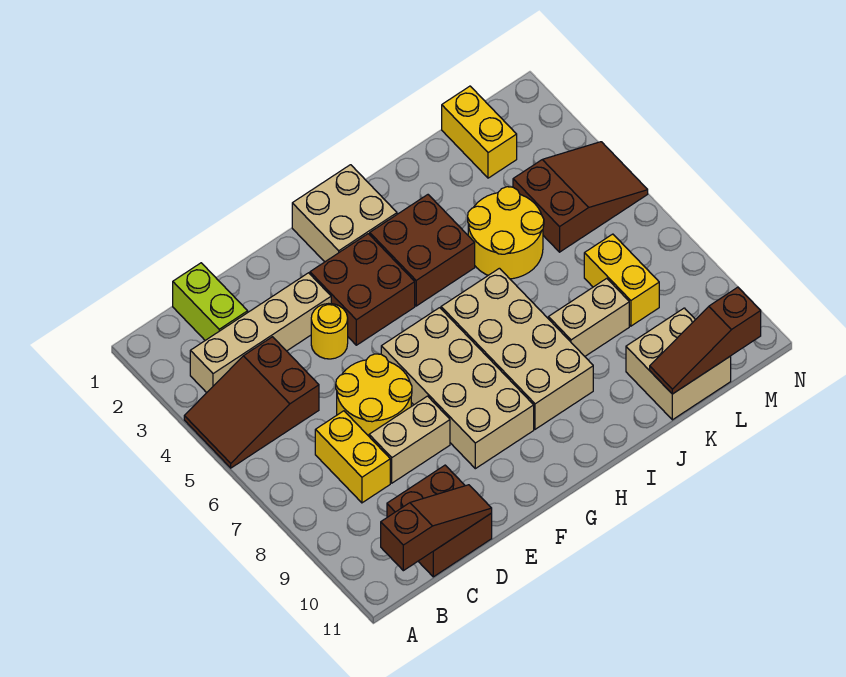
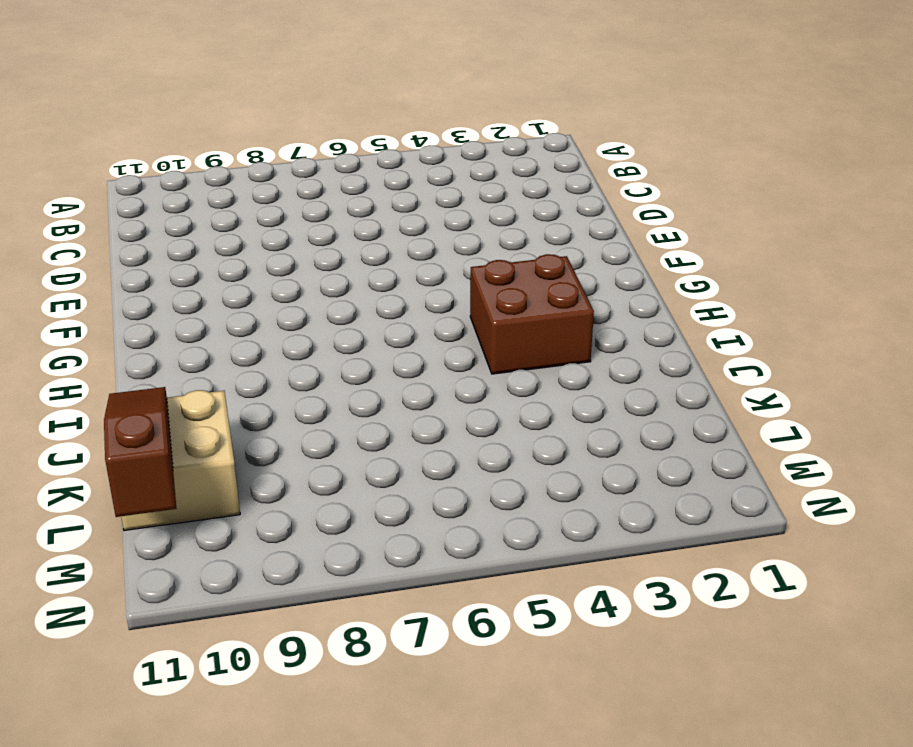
none -> brown 2x3 slope [184,337,319,468]
none -> tan 1x4 brick [190,273,331,393]
none -> lime 1x2 brick [173,263,248,340]

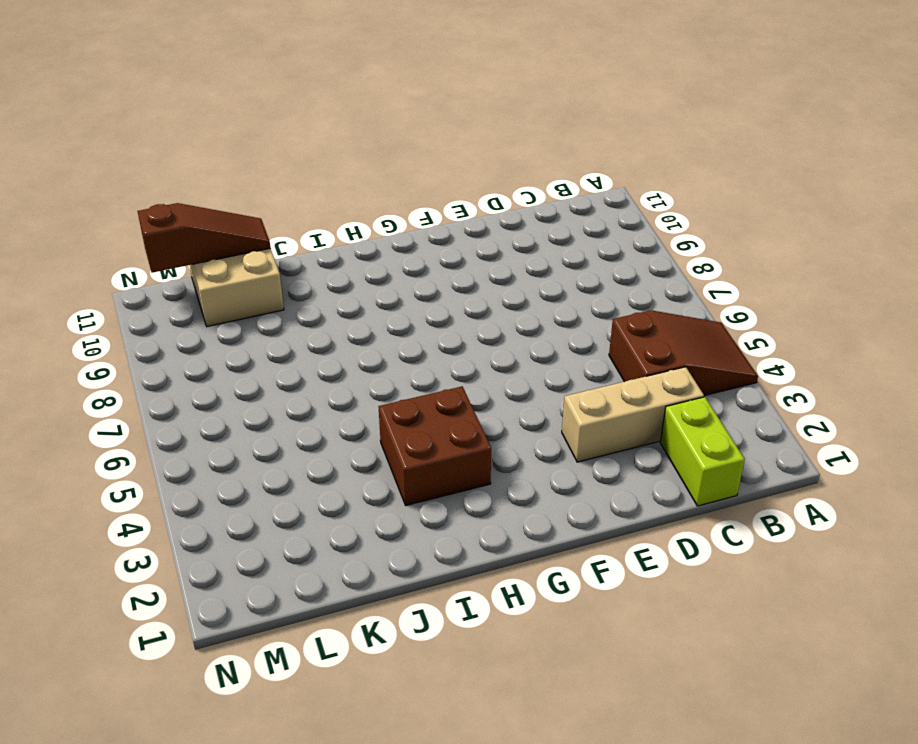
tan 1x3 brick [562,367,704,462] -> tan 1x4 brick [190,273,331,393]
none -> yellow 1x2 brick [315,411,390,503]
none -> brown 2x2 brick [387,465,492,577]
none -> yellow 2x2 round brick [336,354,412,436]

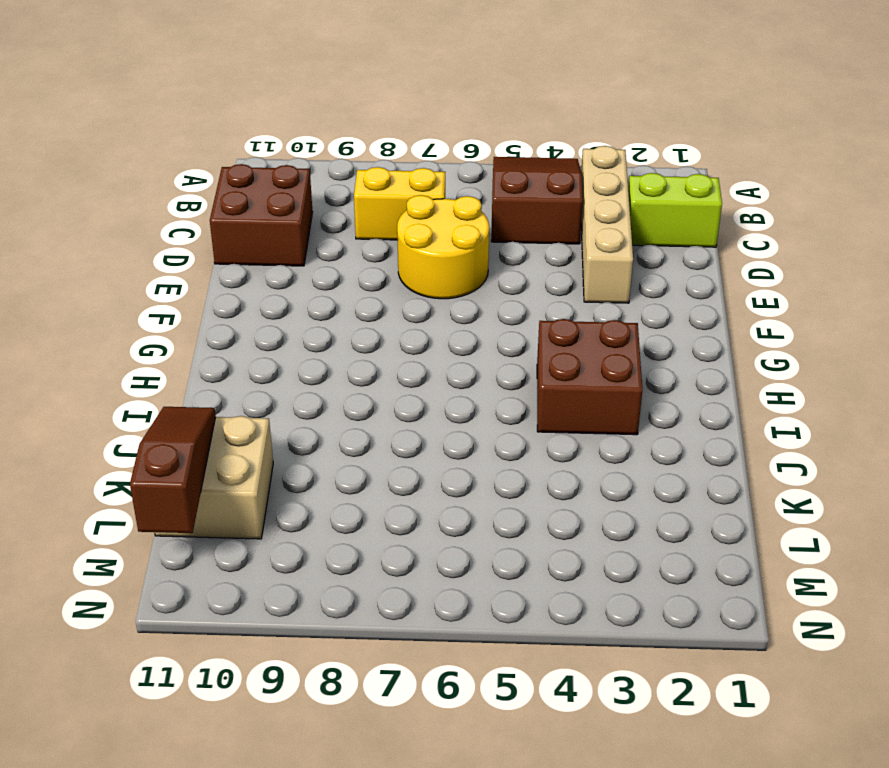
none -> tan 1x2 brick [369,396,450,483]
none -> yellow 1x1 round brick [311,303,348,359]
none -> brown 2x2 brick [310,234,415,345]

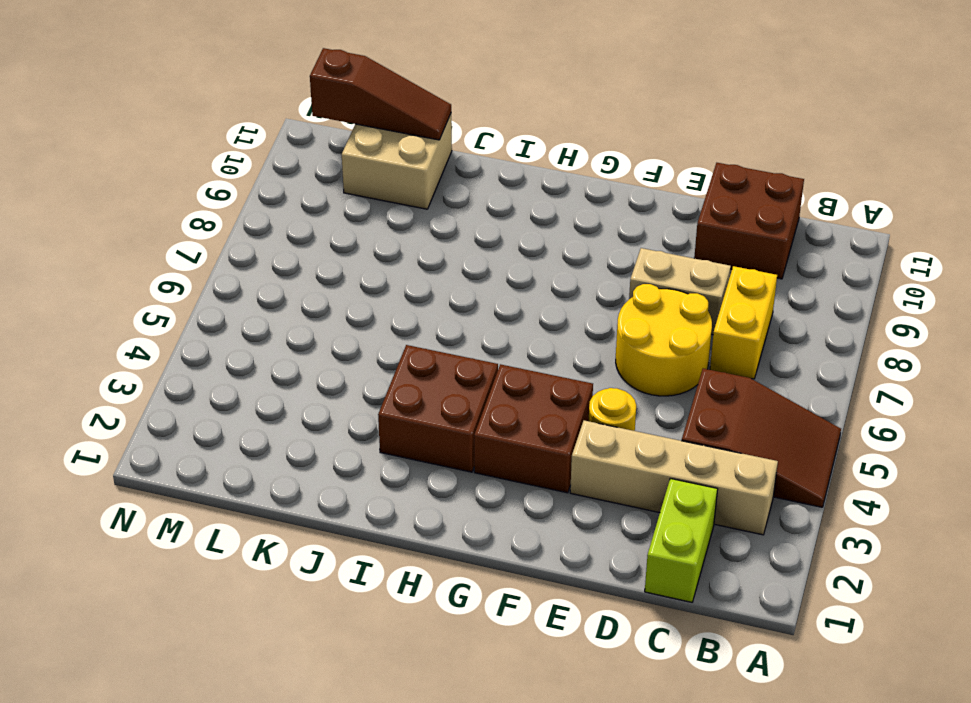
none -> tan 2x4 brick [381,308,534,469]
none -> tan 2x2 brick [292,165,397,262]
none -> tan 2x4 brick [441,268,593,429]

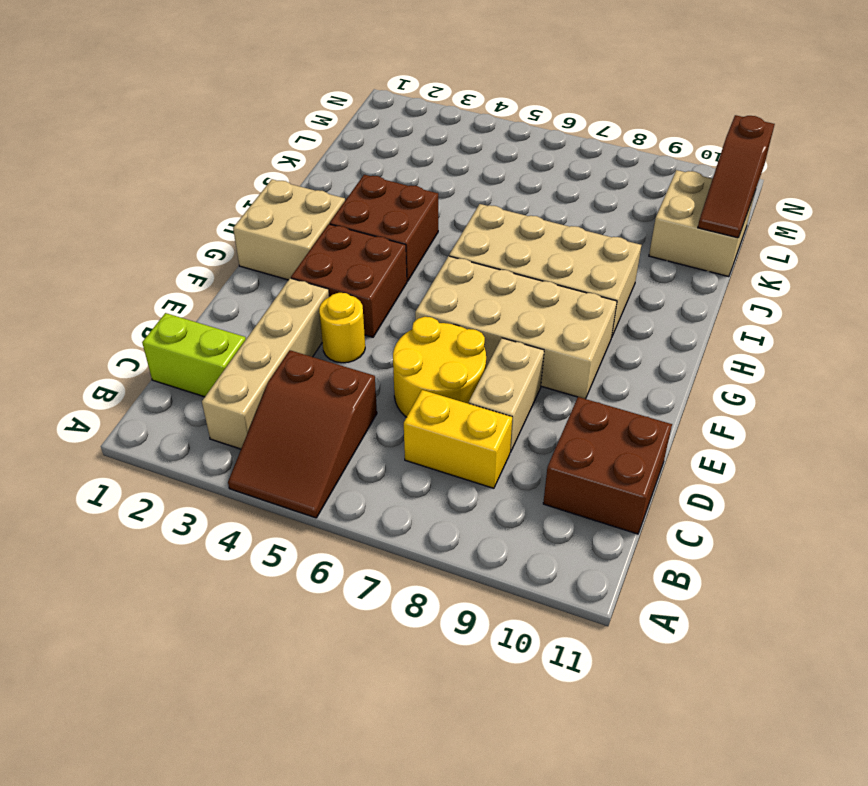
none -> yellow 2x2 round brick [468,187,544,279]
none -> tan 1x2 brick [548,278,629,356]
none -> yellow 1x2 brick [442,86,517,178]

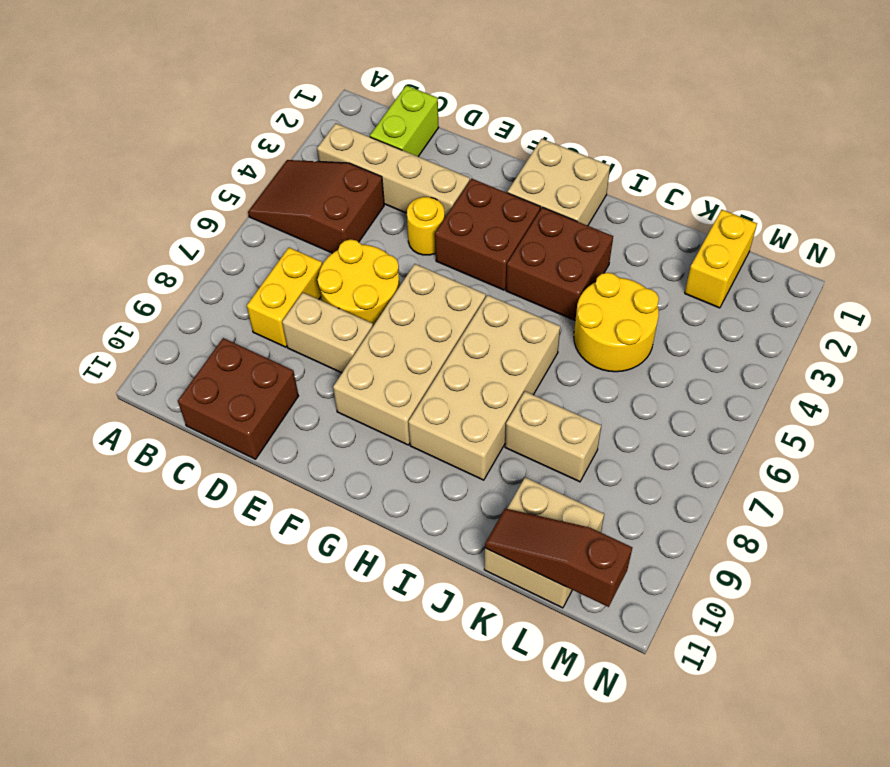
none -> brown 2x3 slope [513,142,648,252]
none -> yellow 1x2 brick [584,234,659,326]
none -> brown 1x3 slope [381,485,492,571]

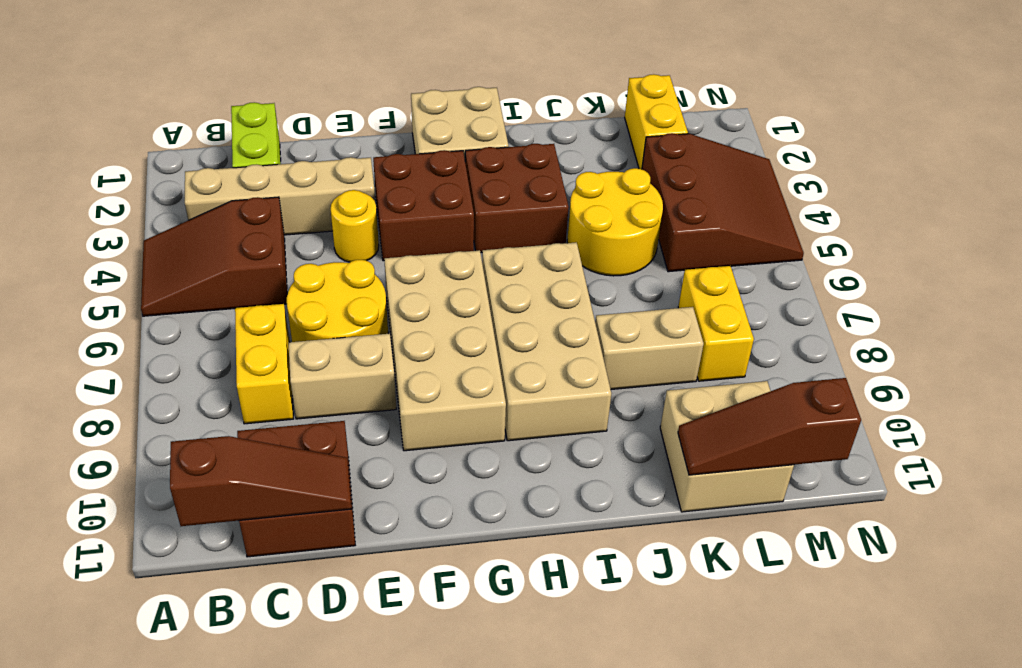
brown 3x3 slope [642,133,804,272] -> brown 2x3 slope [513,142,648,252]

